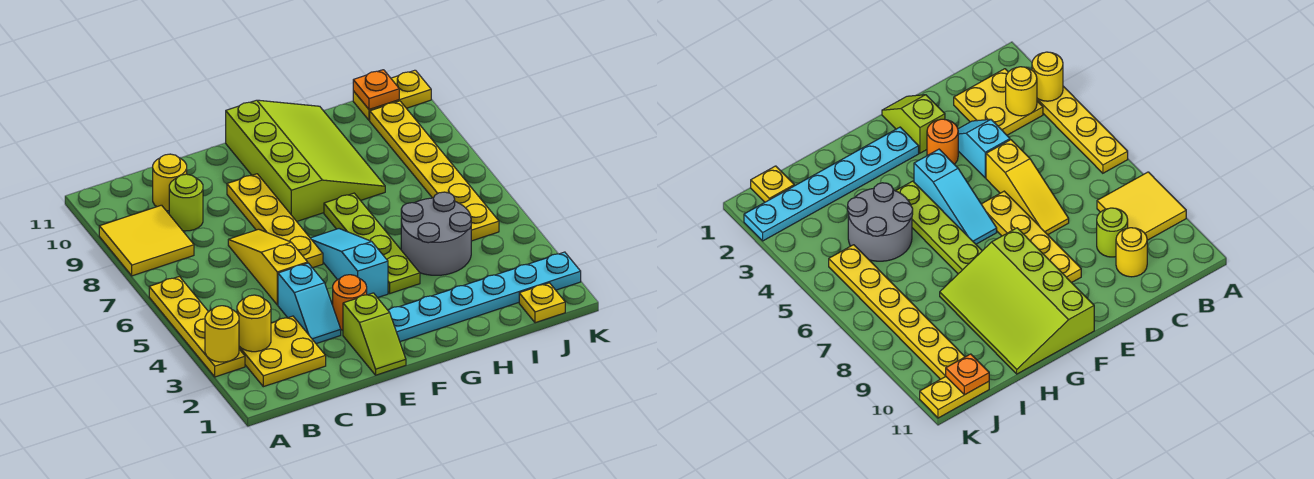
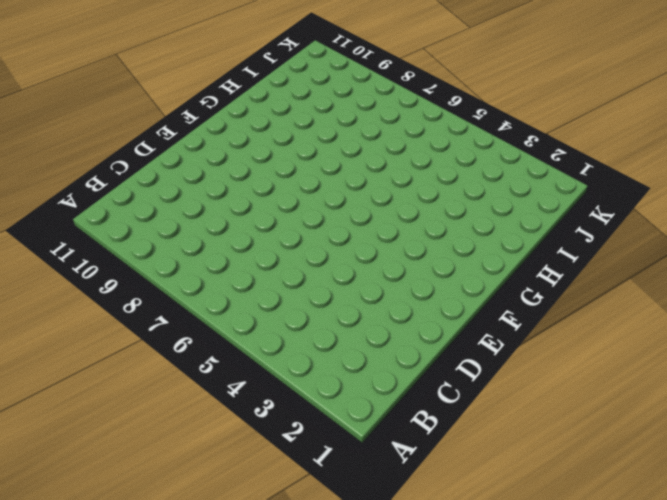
none -> yellow 1x4 plate [149,277,245,377]
none -> yellow 2x2 tile [99,205,194,276]
none -> yellow 2x2 plate [239,316,326,387]

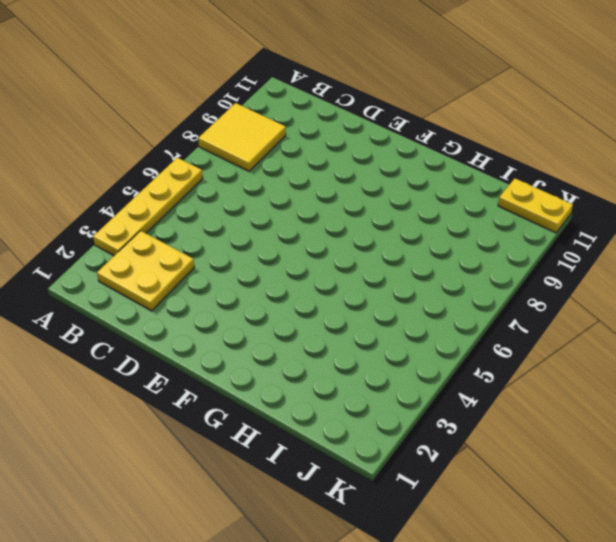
none -> lime 1x1 round brick [169,174,203,231]
none -> yellow 1x1 round brick [153,154,187,211]
none -> cyan 1x2 slope [278,263,341,344]

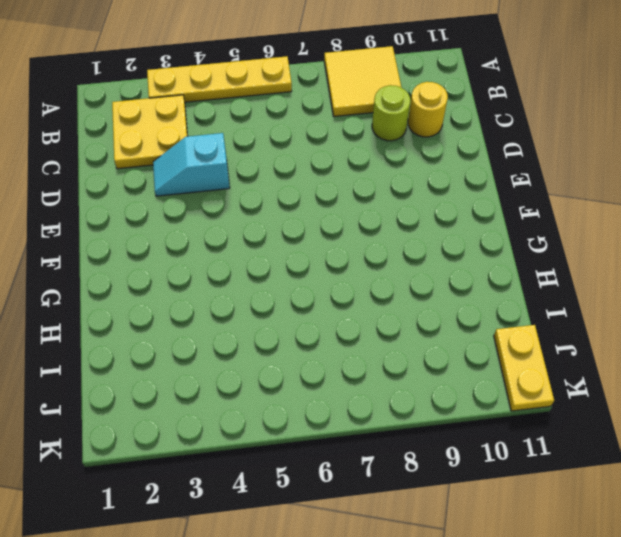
none -> yellow 1x3 slope [228,229,308,305]
none -> lime 1x2 slope [343,293,406,375]
none -> orange 1x1 round brick [333,275,367,330]

